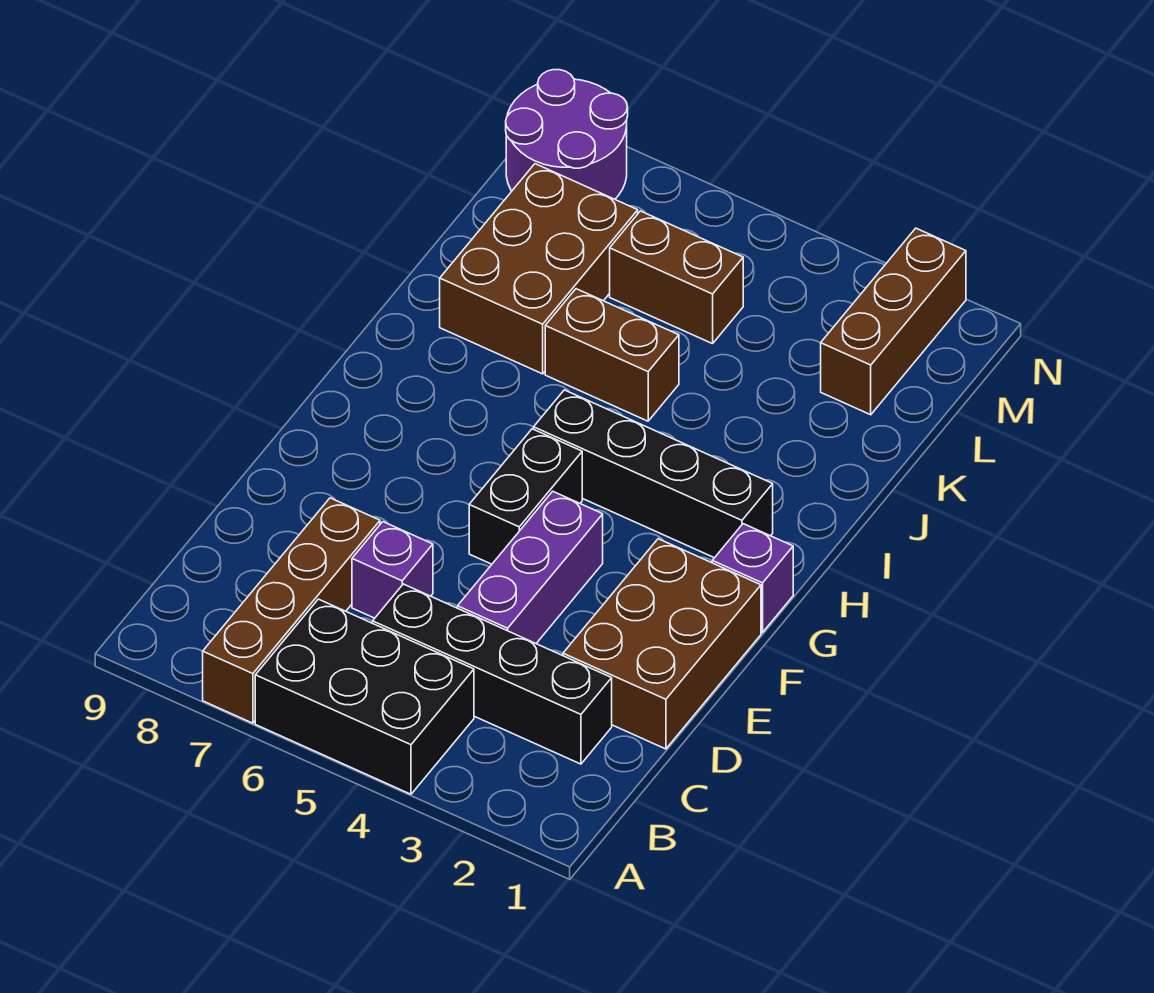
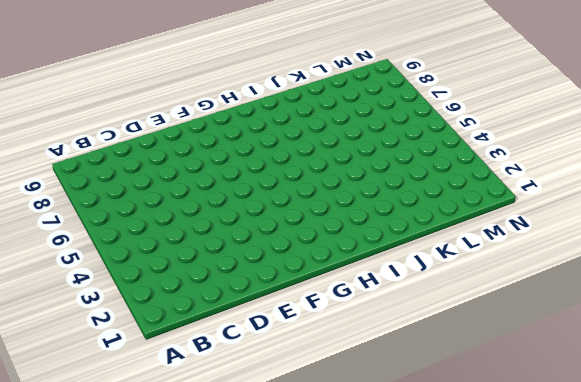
none -> black 2x3 brick [255,599,474,794]
none -> brown 1x4 brick [203,498,380,723]
none -> black 1x4 brick [373,584,612,764]

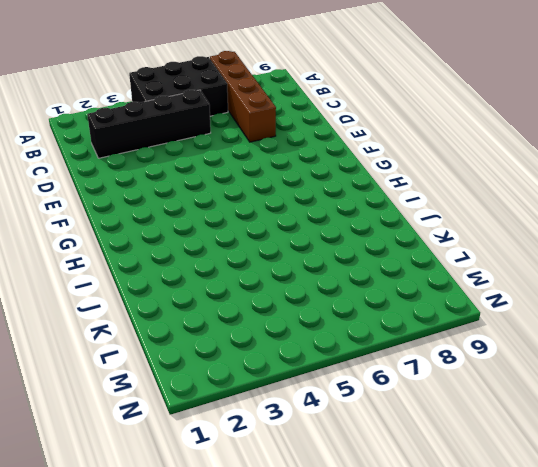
none -> brown 2x3 brick [563,539,761,749]
none -> purple 1x3 brick [458,491,603,643]
none -> purple 1x1 brick [352,522,433,618]

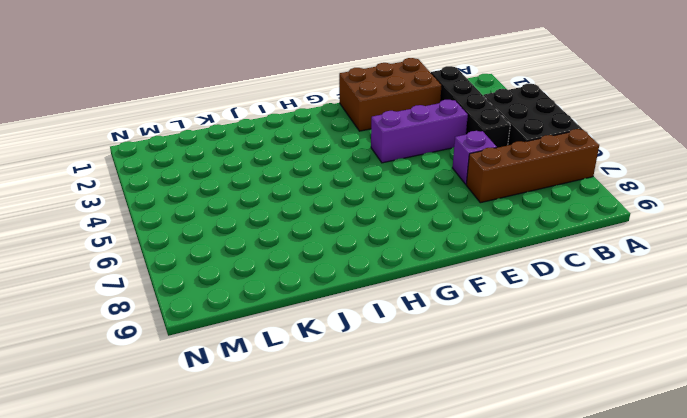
none -> black 1x2 brick [469,429,582,564]
none -> purple 1x1 brick [712,524,793,633]
none -> black 1x4 brick [534,390,773,558]

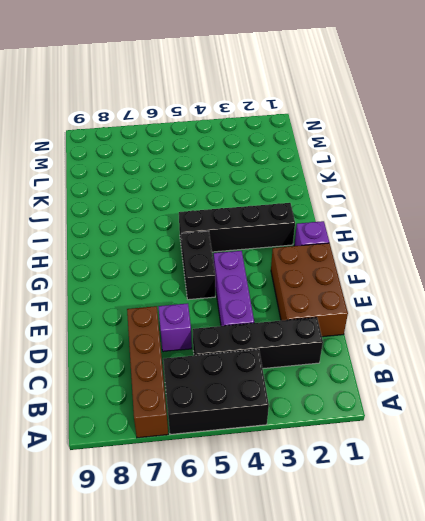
none -> brown 1x2 brick [545,289,679,421]
none -> brown 2x3 brick [440,164,638,374]
none -> brown 1x3 brick [821,228,966,415]

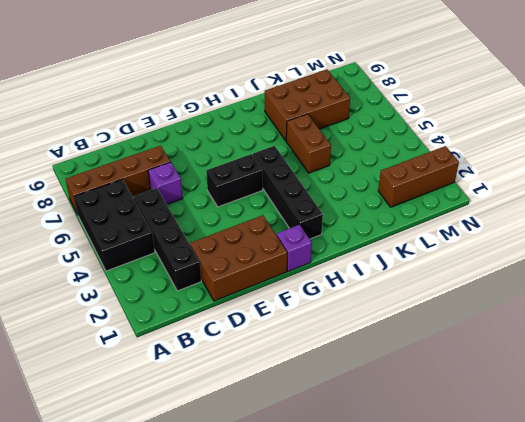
none -> purple 1x3 brick [458,491,603,643]
none -> brown 1x2 brick [610,211,743,344]
none -> purple 2x2 round brick [506,70,628,199]

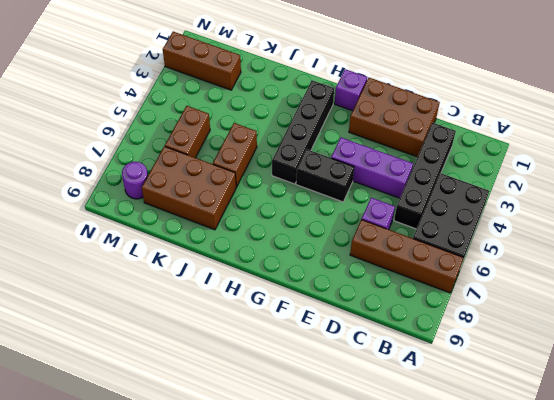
purple 1x1 round brick [122,162,148,199] -> purple 2x2 round brick [506,70,628,199]

